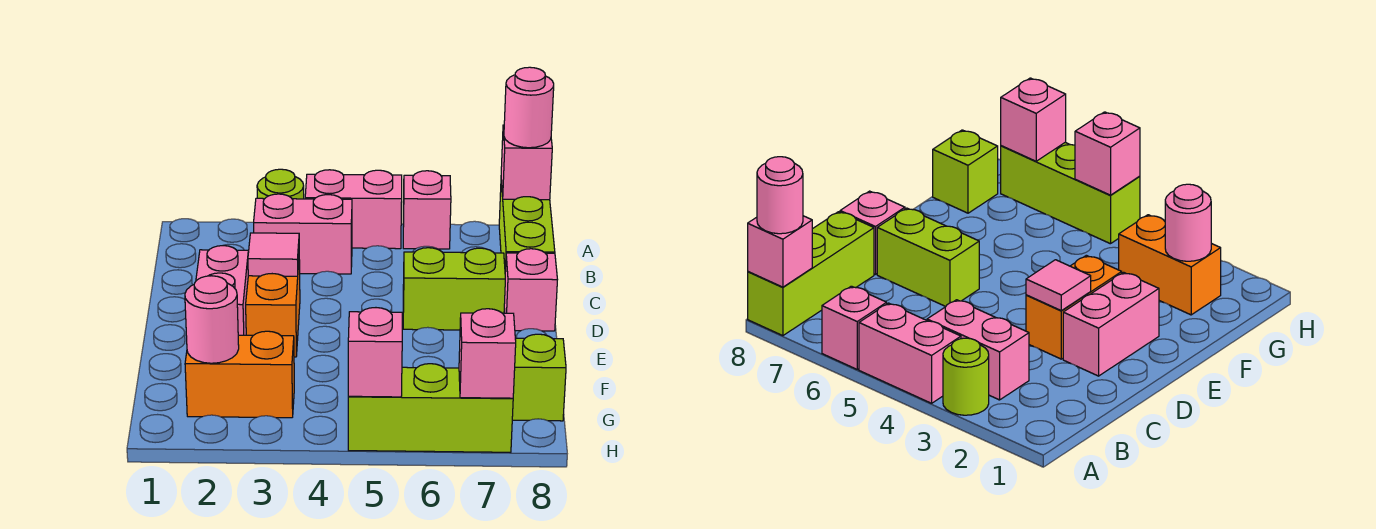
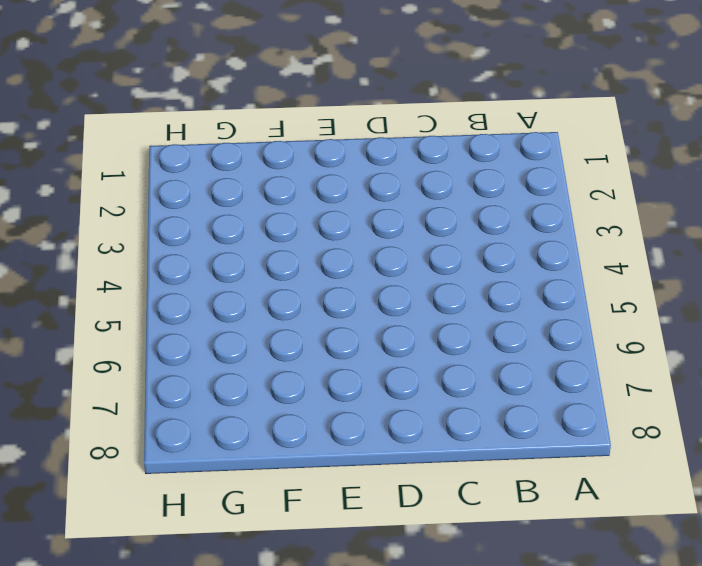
none -> lime 1x1 round brick [257,169,304,199]
none -> pink 1x2 brick [305,170,402,249]
none -> pink 1x1 brick [403,171,451,249]

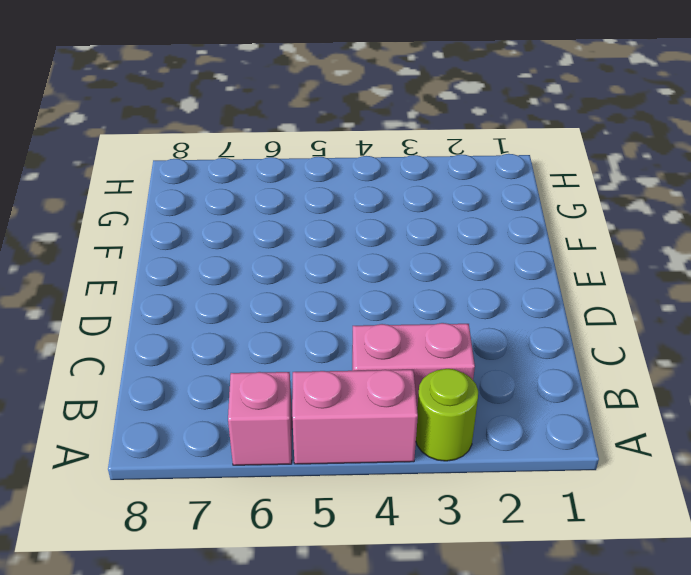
none -> lime 1x3 brick [499,181,555,271]
none -> pink 1x2 brick [196,246,248,335]
none -> orange 1x2 brick [246,260,300,357]

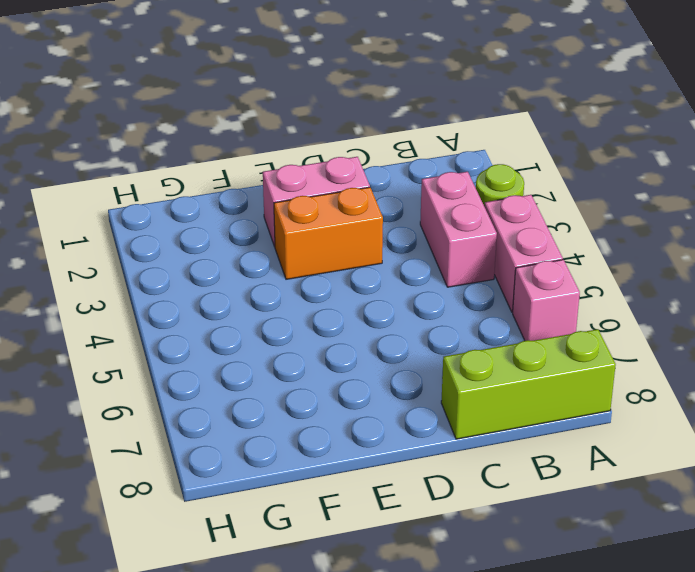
none -> lime 1x2 brick [403,248,505,330]
none -> pink 1x1 brick [504,249,557,331]
none -> orange 1x2 brick [185,331,294,418]

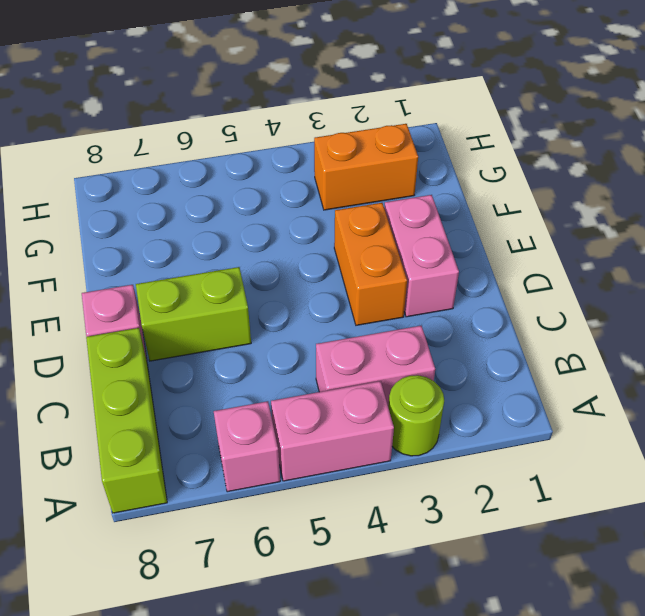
none -> lime 1x1 brick [512,334,566,421]
none -> lime 1x3 brick [348,364,513,452]
none -> pink 1x1 brick [501,125,552,200]

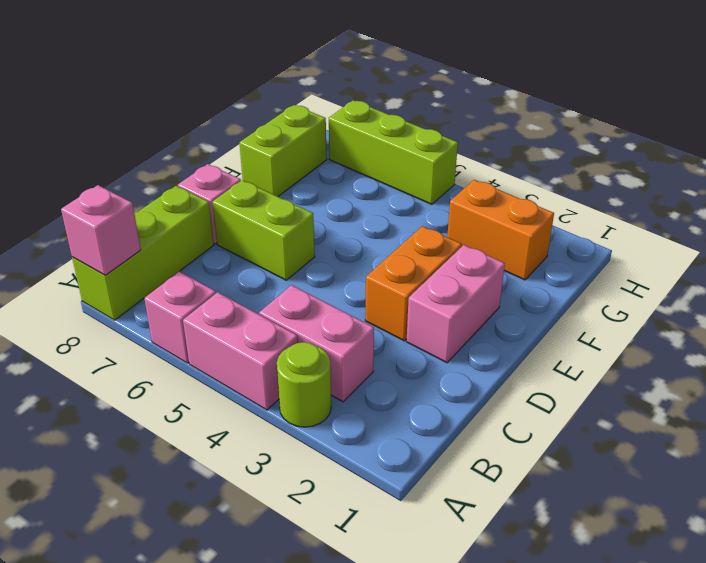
lime 1x2 brick [239,105,327,196] -> lime 1x1 brick [512,334,566,421]
none -> pink 1x1 tile [248,233,299,276]
none -> pink 1x1 round brick [185,276,239,363]
none -> pink 1x1 brick [348,308,402,397]

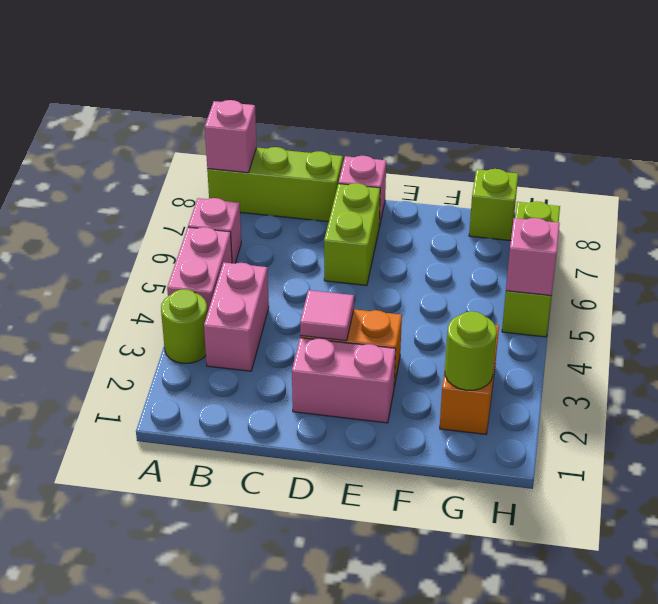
lime 1x1 round brick [445,311,497,390] -> pink 1x1 round brick [185,276,239,363]
none -> pink 1x1 brick [459,309,516,398]
none -> pink 1x1 round brick [504,67,554,148]

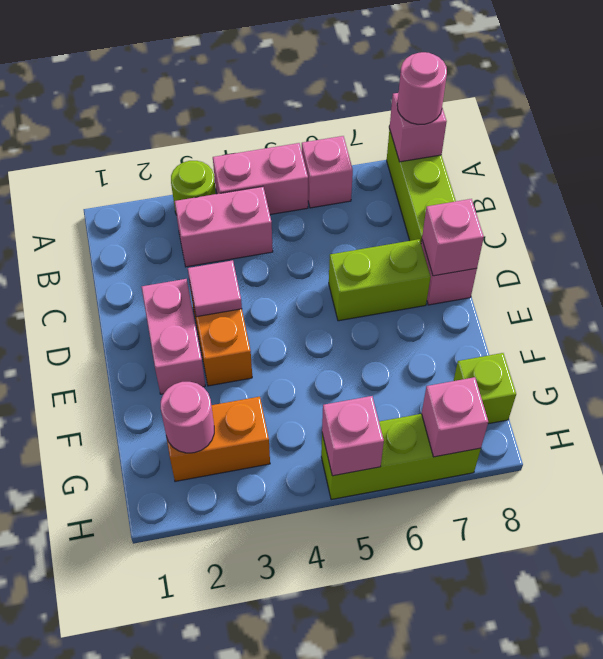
pink 1x1 brick [422,199,484,276] -> none

